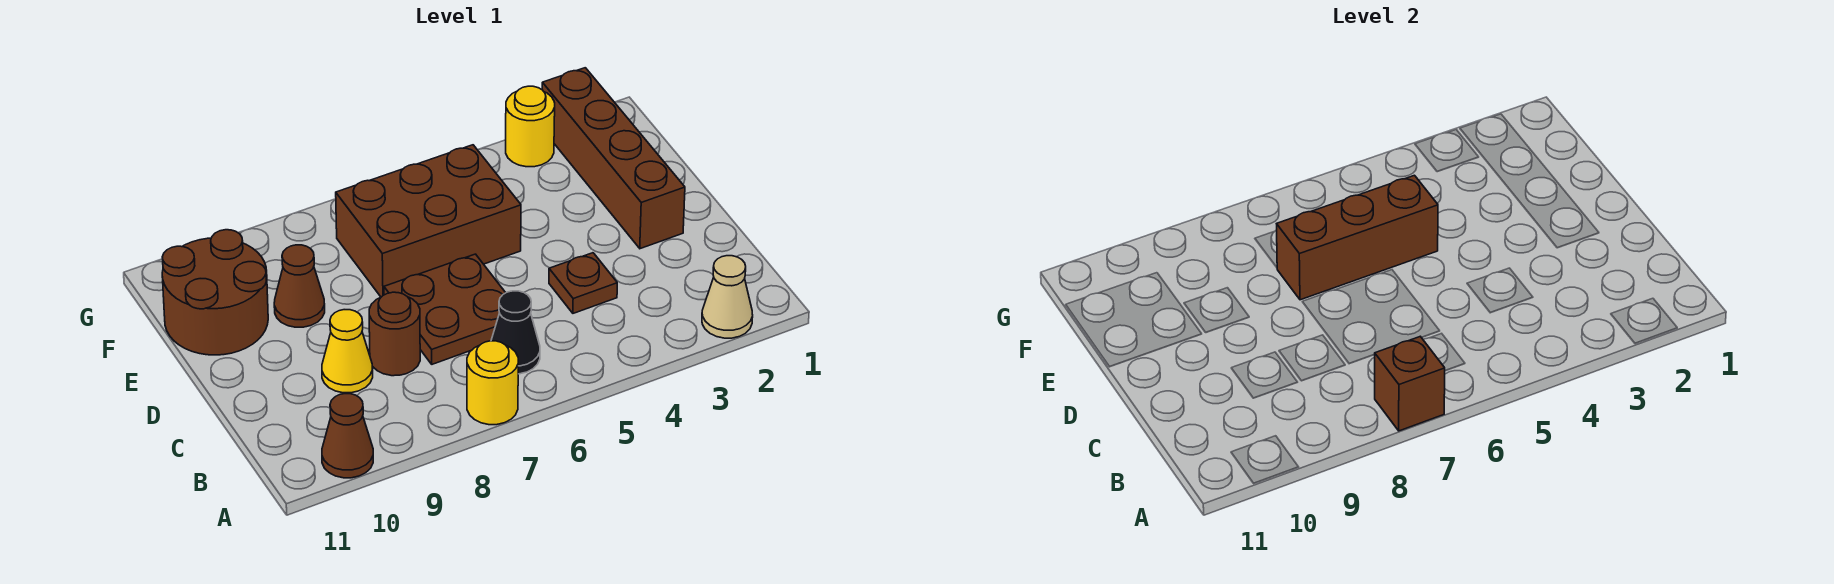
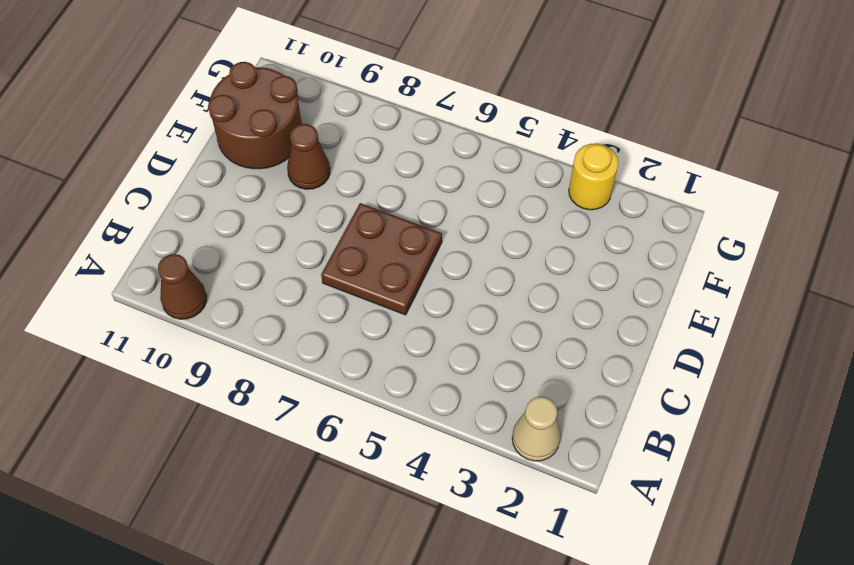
none -> yellow 1x1 round brick [467,341,518,425]
none -> black 1x1 cone [491,291,540,374]
none -> brown 1x1 plate [549,253,617,313]

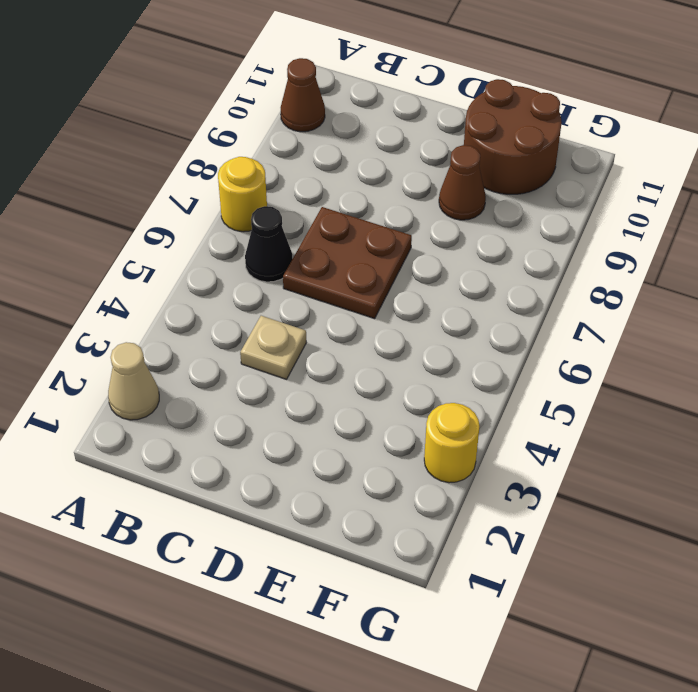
tan 1x1 plate [240,316,306,379] -> brown 1x1 plate [549,253,617,313]
none -> brown 1x1 round brick [369,292,420,376]
none -> yellow 1x1 cone [322,310,373,393]
none -> brown 1x4 brick [542,68,685,249]

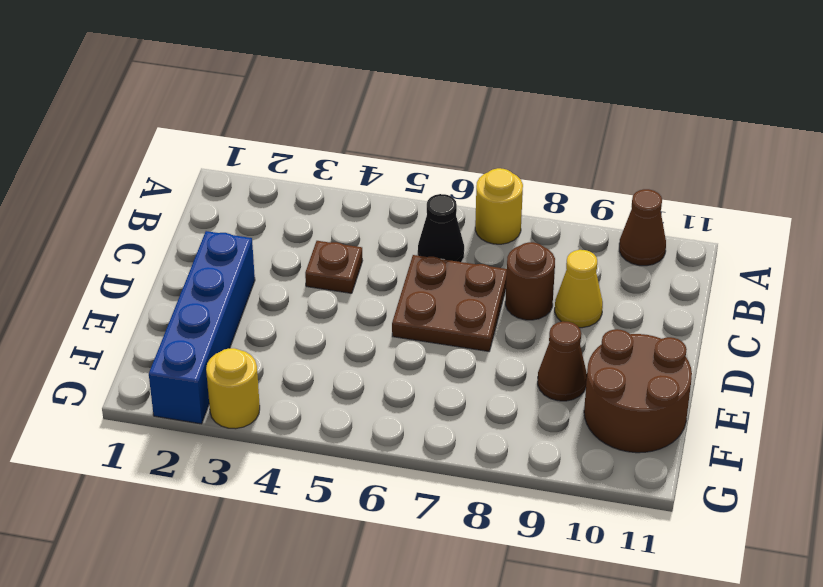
blue 1x4 brick [149,231,255,424] -> brown 1x4 brick [542,68,685,249]
none -> tan 1x1 cone [702,256,753,338]
none -> brown 2x3 brick [336,145,521,297]
none -> brown 1x1 brick [1374,337,1445,431]

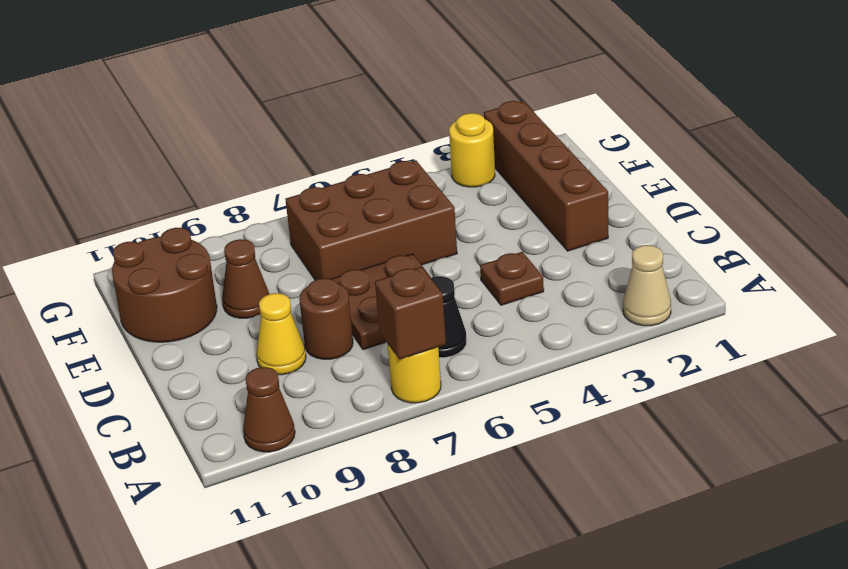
none -> brown 1x3 brick [1277,175,1438,300]

